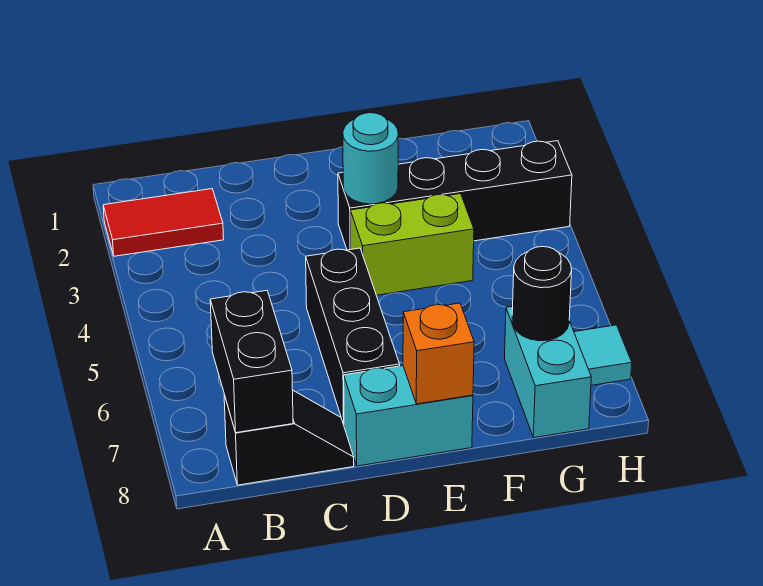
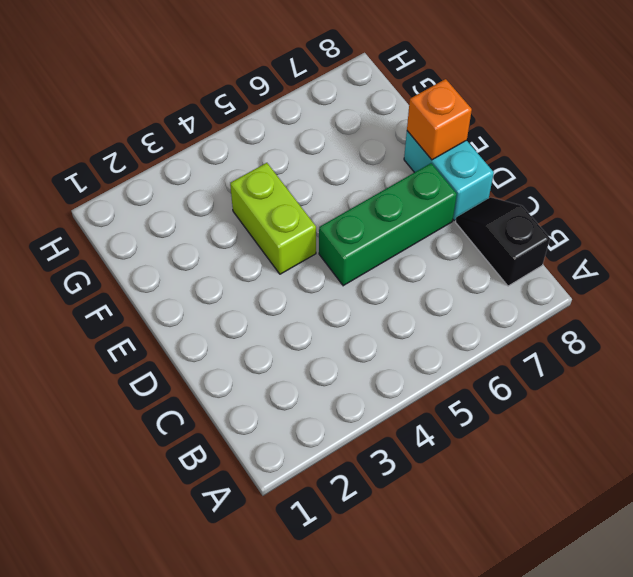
green 1x3 brick [319,163,457,286] -> black 1x3 brick [306,248,400,424]
none -> red 1x2 tile [103,189,224,256]
none -> black 1x4 brick [338,141,572,250]
none -> cyan 1x2 brick [505,306,591,438]

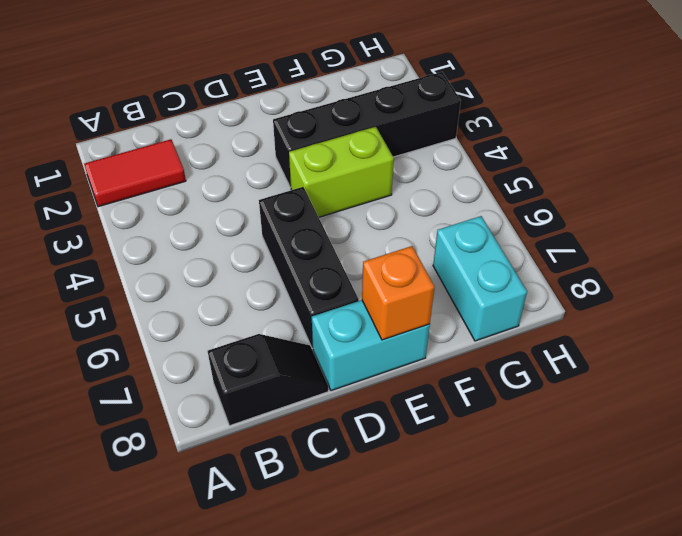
none -> cyan 1x1 tile [574,325,632,385]
none -> black 1x2 brick [210,291,293,433]
none -> cyan 1x1 round brick [343,113,398,204]

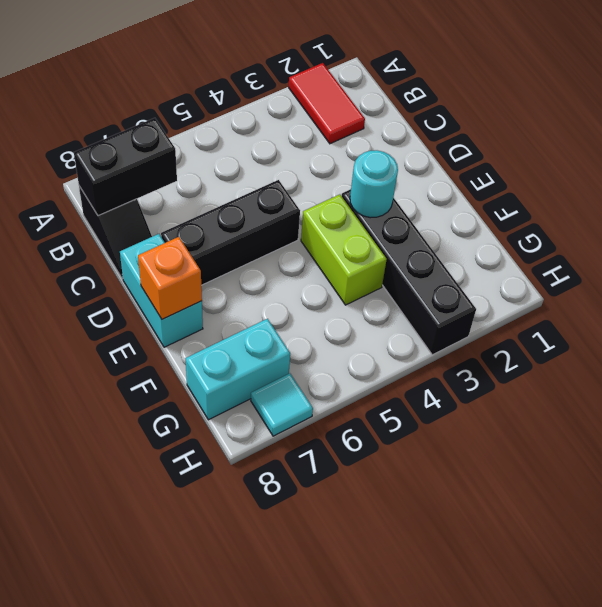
none -> black 1x1 round brick [512,247,572,341]

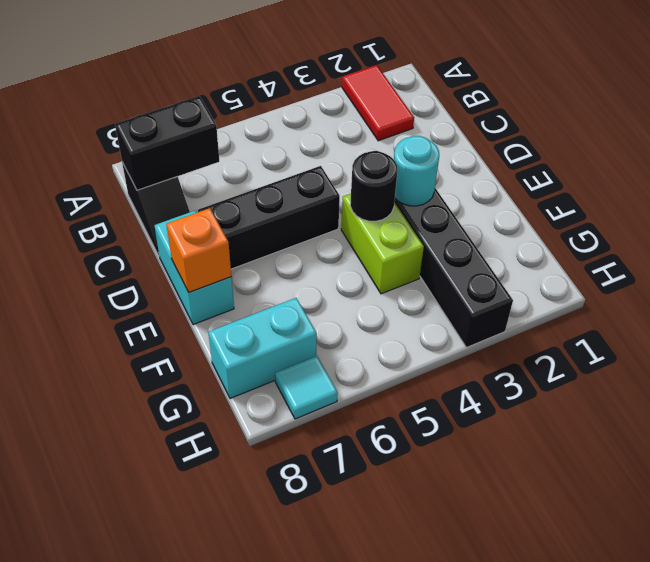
black 1x1 round brick [350,151,397,221] -> black 1x1 round brick moved to [512,247,572,341]

